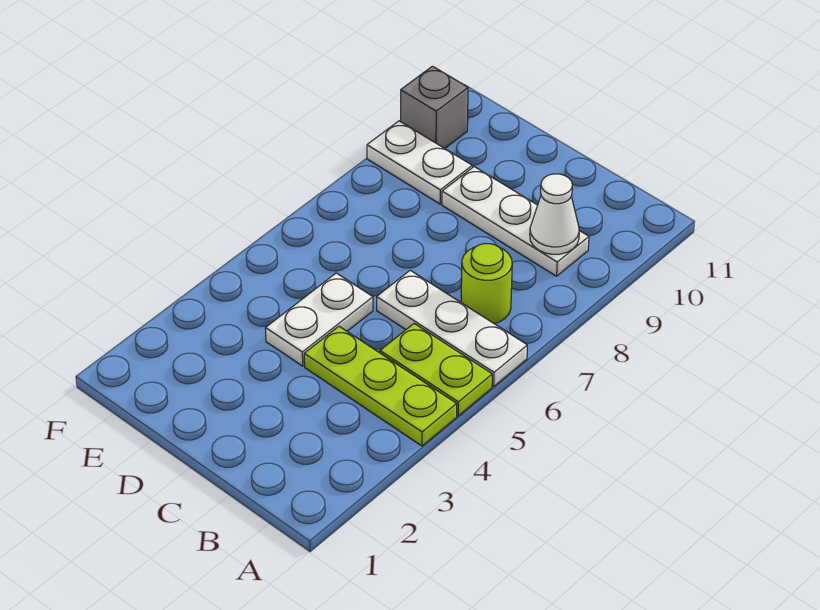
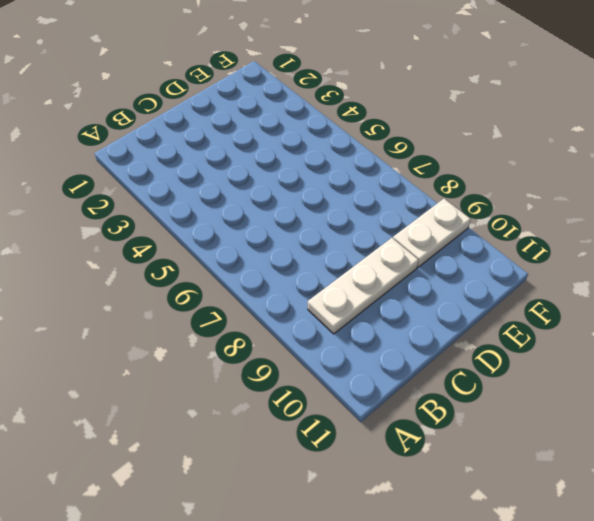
none -> lime 1x3 plate [304,326,457,446]
none -> lime 1x2 plate [380,324,492,416]

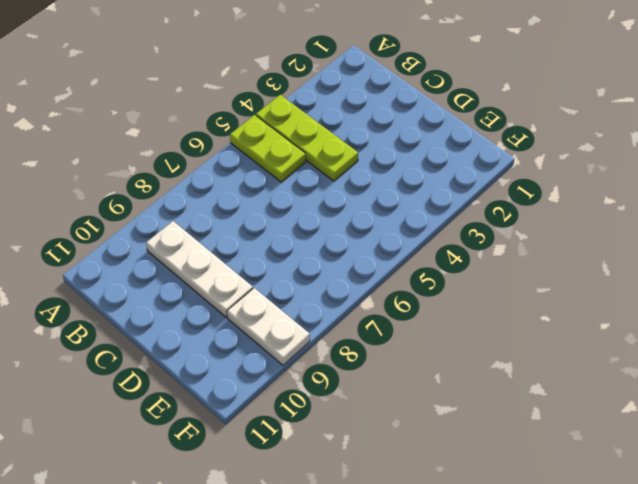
none -> white 1x3 plate [377,270,527,386]
none -> lime 1x1 round brick [461,244,512,323]

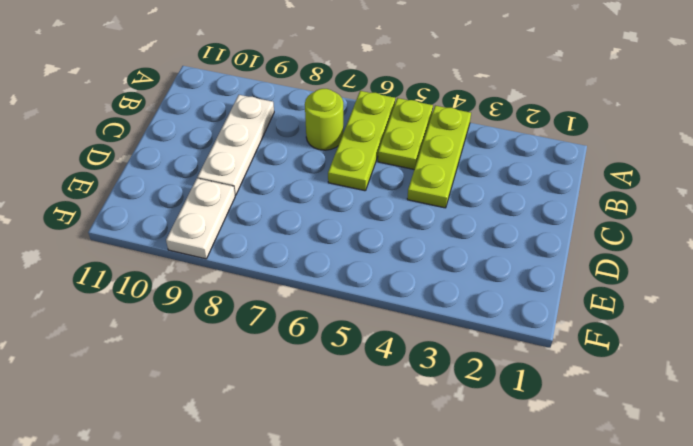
lime 1x3 plate [328,91,395,191] -> white 1x3 plate [377,270,527,386]
none -> white 1x2 plate [266,273,373,366]
none -> grey 1x1 brick [401,66,468,148]

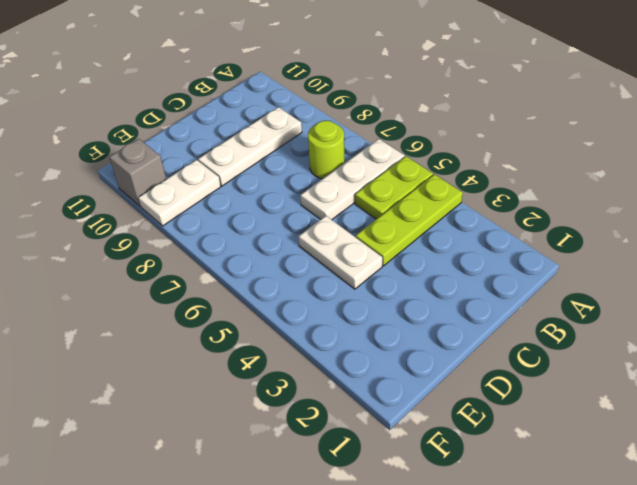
none -> white 1x1 cone [530,174,579,254]

